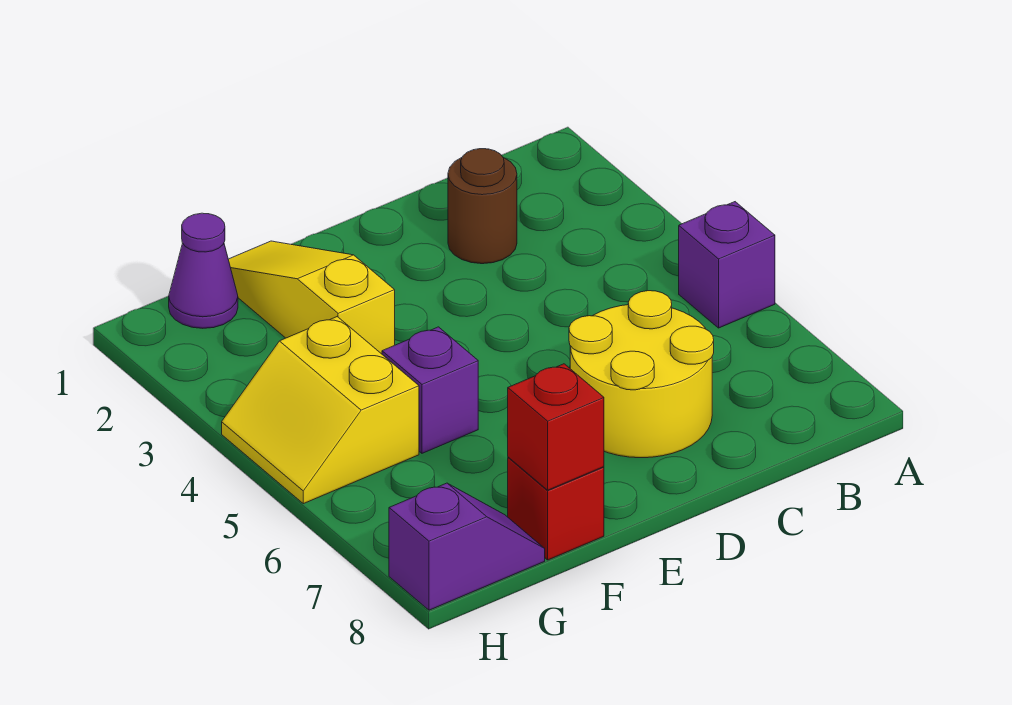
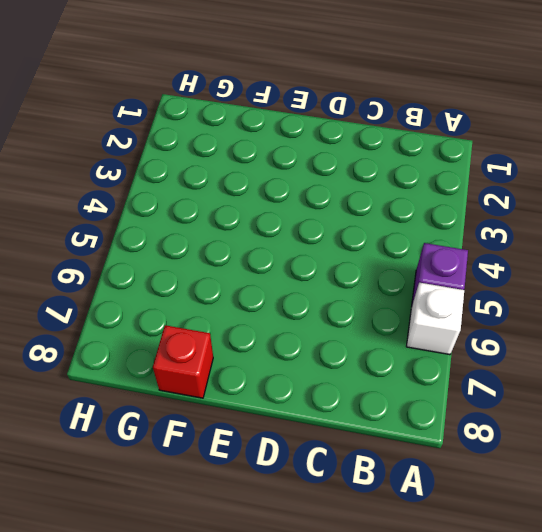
white 1x1 brick [406,283,464,355] -> none
none -> brown 1x1 round brick [448,149,517,264]
none -> yellow 2x2 round brick [569,291,714,458]

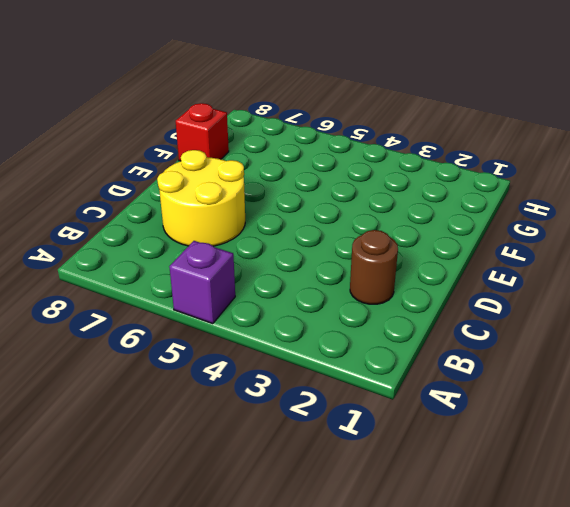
none -> yellow 1x3 slope [228,241,395,354]
none -> purple 1x1 brick [382,327,478,453]

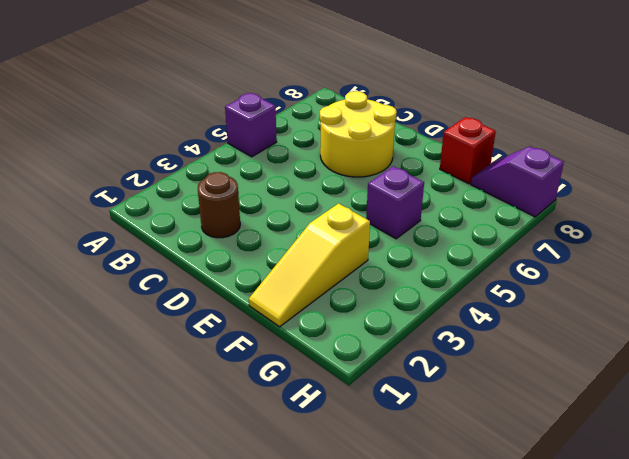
none -> purple 1x1 cone [169,213,238,328]
none -> yellow 2x2 slope [222,317,419,504]

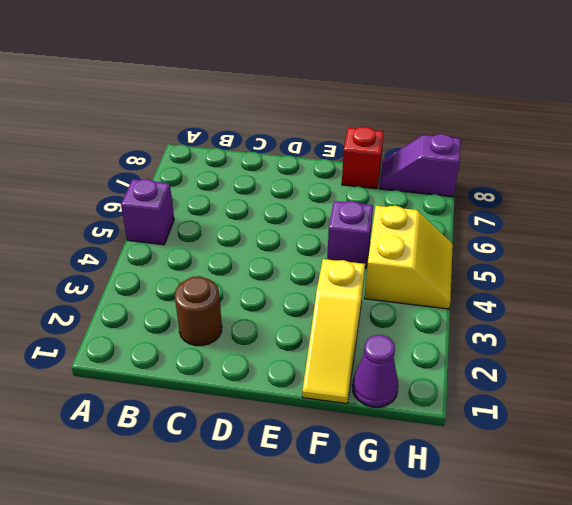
none -> yellow 2x2 round brick [569,291,714,458]
none -> red 1x1 brick [508,364,604,490]

